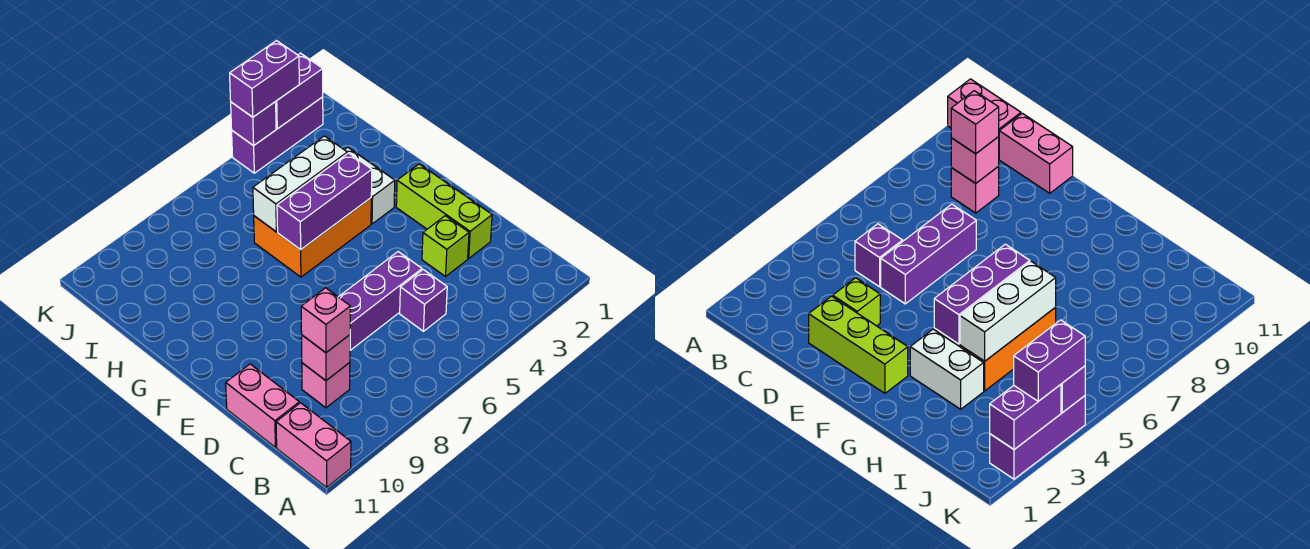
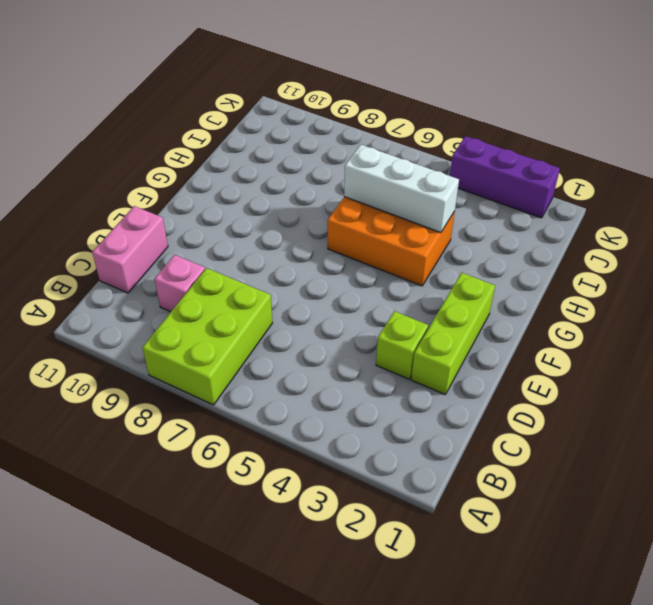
lime 2x3 brick [142,268,272,405] -> none
none -> pink 1x2 brick [276,403,351,487]
none -> purple 1x1 brick [400,270,447,331]
none -> purple 1x3 brick [339,252,422,350]

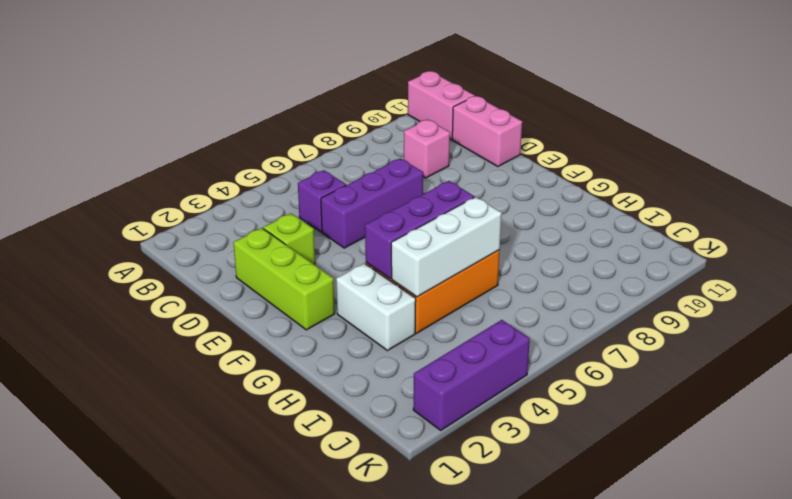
none -> pink 1x1 brick [302,335,350,380]
none -> purple 1x2 brick [275,53,323,129]
none -> purple 1x1 brick [231,102,276,146]

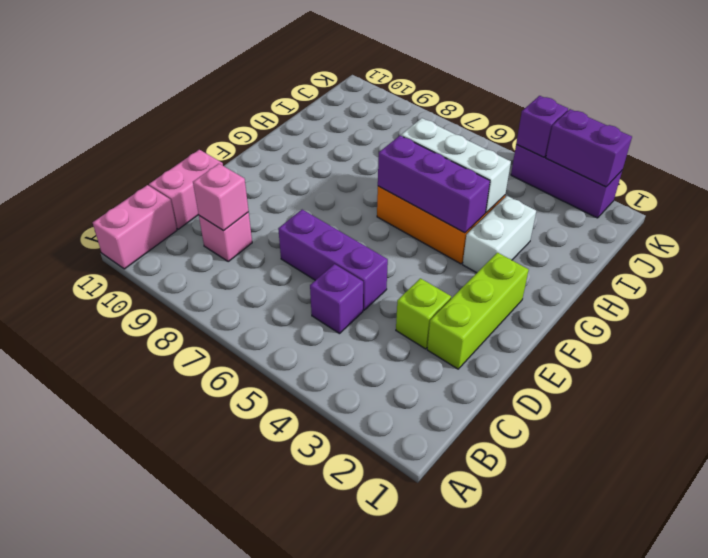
none -> pink 1x1 brick [301,288,350,353]
none -> purple 1x2 brick [230,41,299,117]

